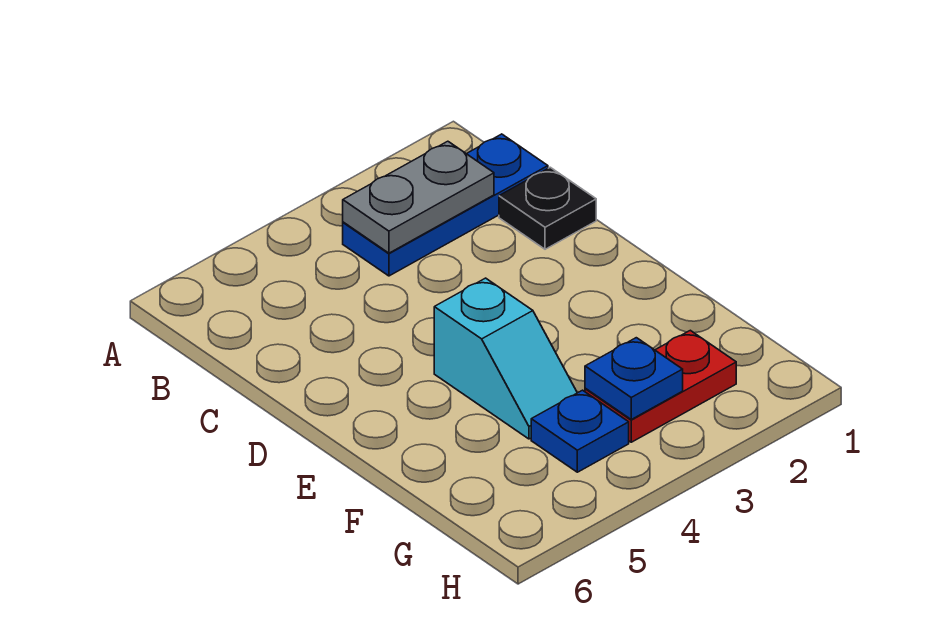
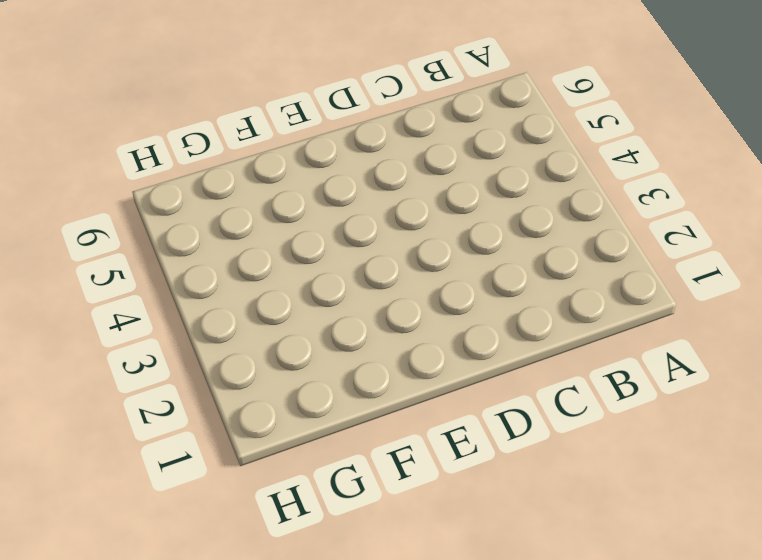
none -> blue 1x3 plate [343,134,548,276]
none -> black 1x1 plate [499,167,596,249]

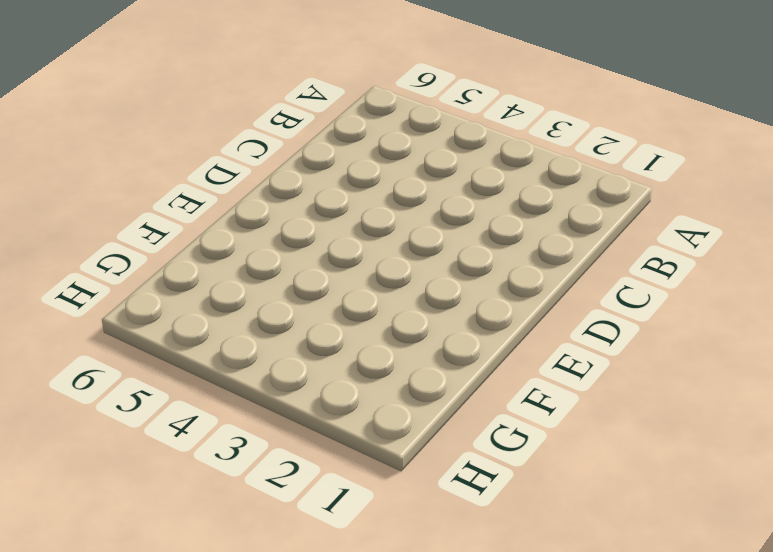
none -> blue 1x3 plate [343,134,548,276]
none -> black 1x1 plate [499,167,596,249]

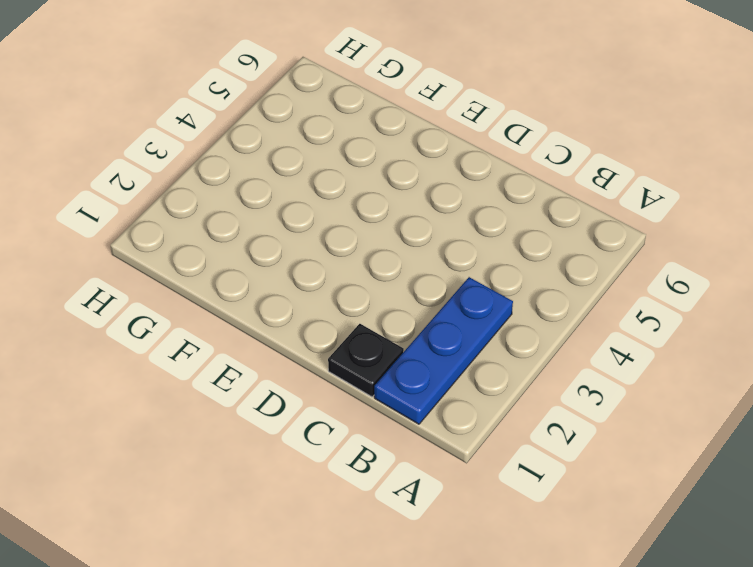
none -> cyan 1x2 slope [434,278,577,439]
none -> red 1x2 plate [585,330,736,442]

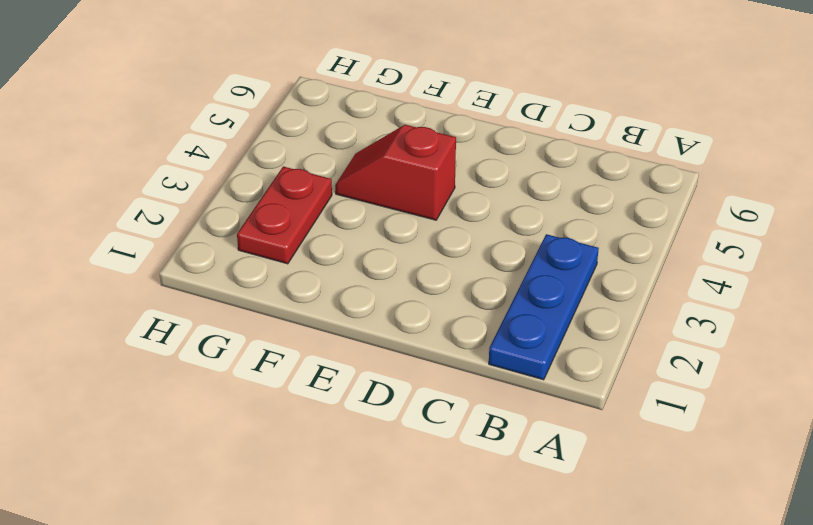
red 1x2 slope [335,125,456,220] -> cyan 1x2 slope [434,278,577,439]
none -> black 1x1 plate [499,167,596,249]
none -> blue 1x1 plate [531,390,629,472]

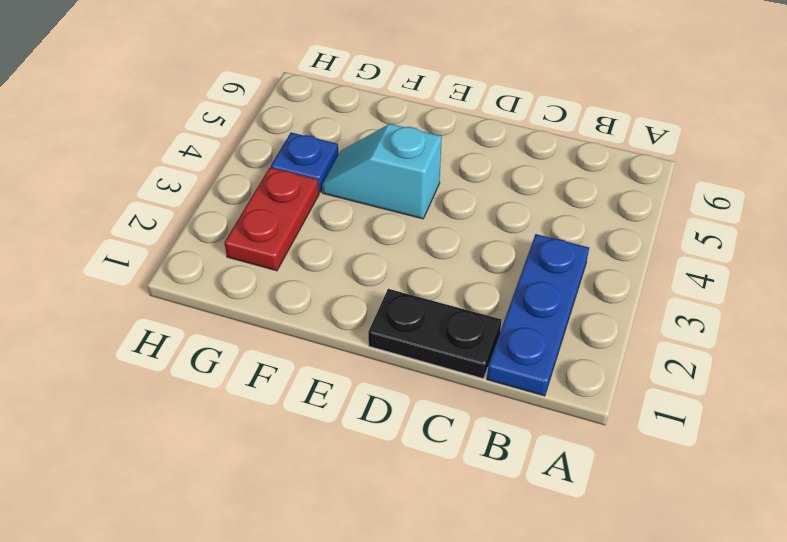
black 1x2 plate [368,289,501,379] -> black 1x1 plate [499,167,596,249]
none -> grey 1x2 plate [343,141,494,253]
none -> blue 1x1 plate [585,338,683,419]

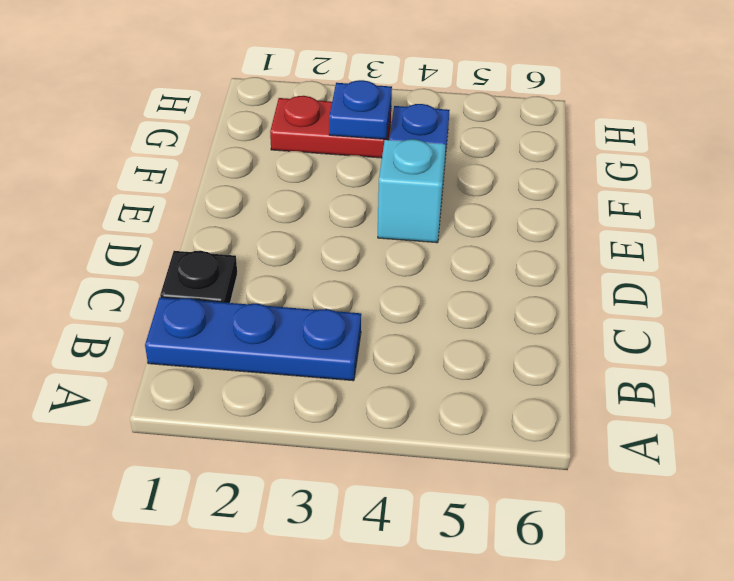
none -> grey 1x2 plate [343,141,494,253]

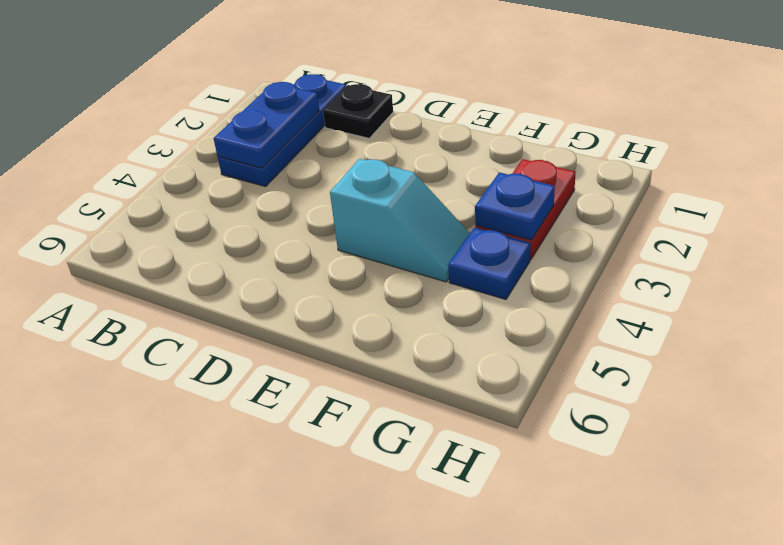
blue 1x2 plate [214,82,319,168] -> grey 1x2 plate [343,141,494,253]

